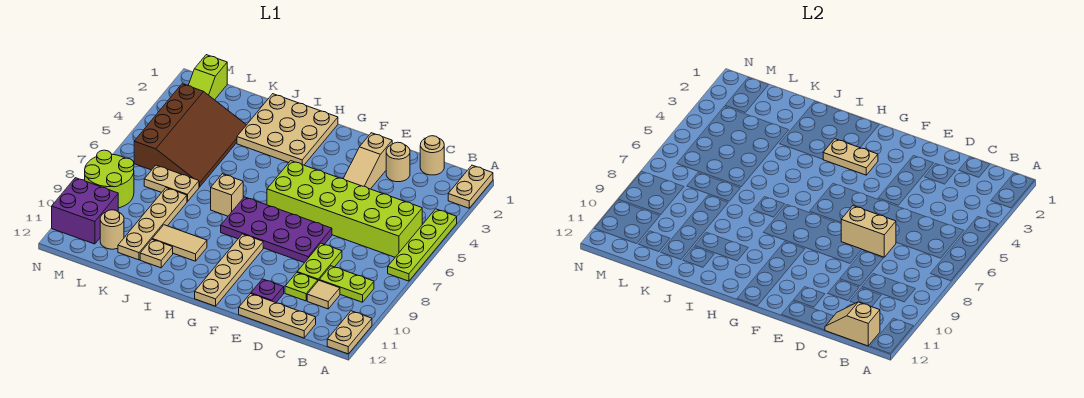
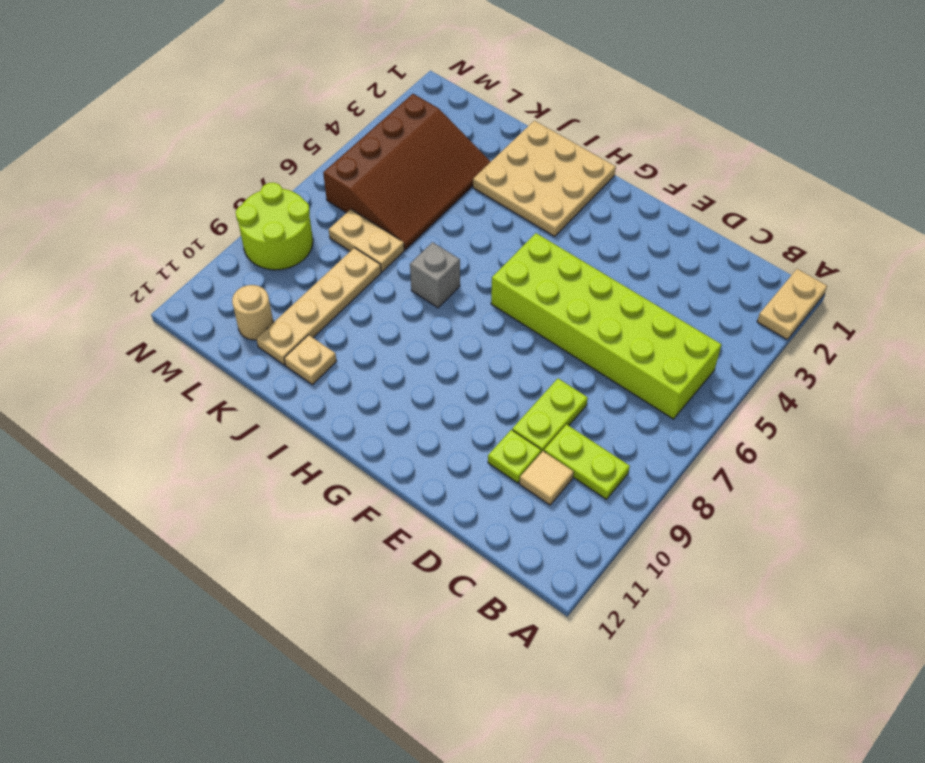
grey 1x1 brick [410,242,460,308] -> tan 1x1 brick [211,174,243,216]
none -> lime 1x4 plate [388,209,457,281]
none -> tan 1x2 plate [327,311,372,354]
none -> tan 1x1 round brick [420,136,444,175]

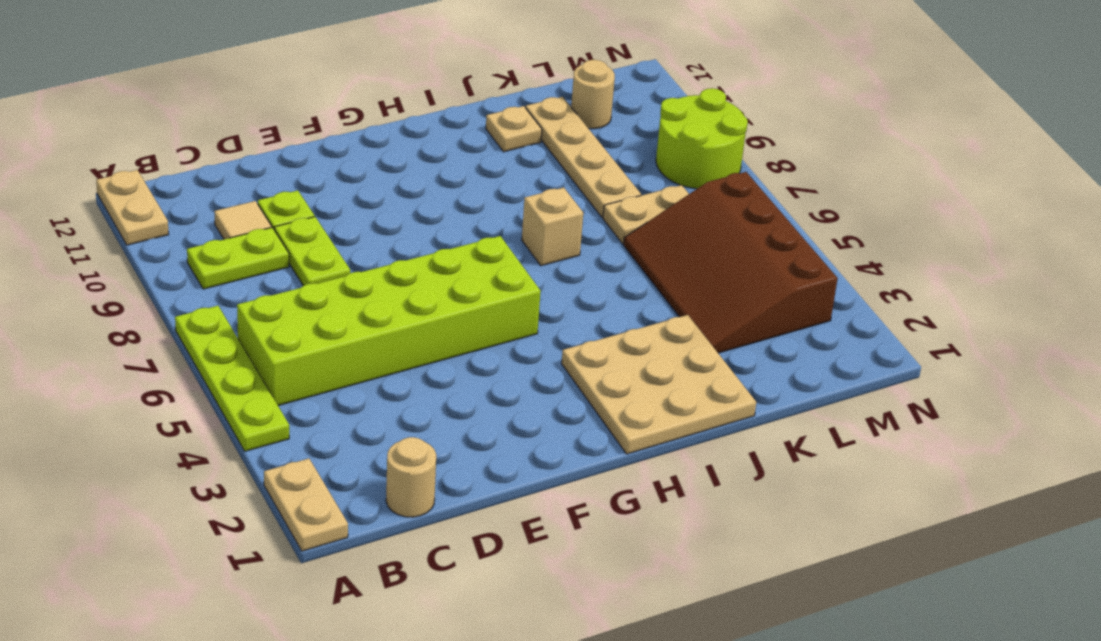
none -> tan 1x3 plate [239,294,316,338]
none -> tan 1x1 round brick [386,142,410,182]
none -> tan 1x3 slope [343,133,392,189]

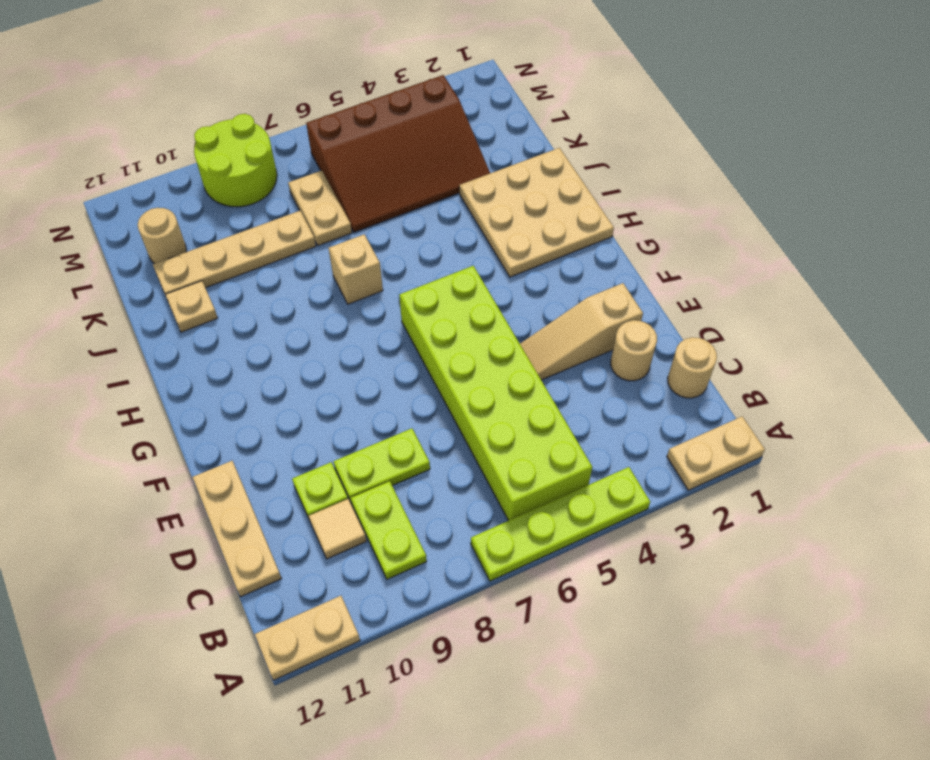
none -> purple 2x4 plate [221,197,332,263]
none -> purple 1x1 plate [251,279,284,303]
none -> tan 1x4 plate [195,234,263,306]

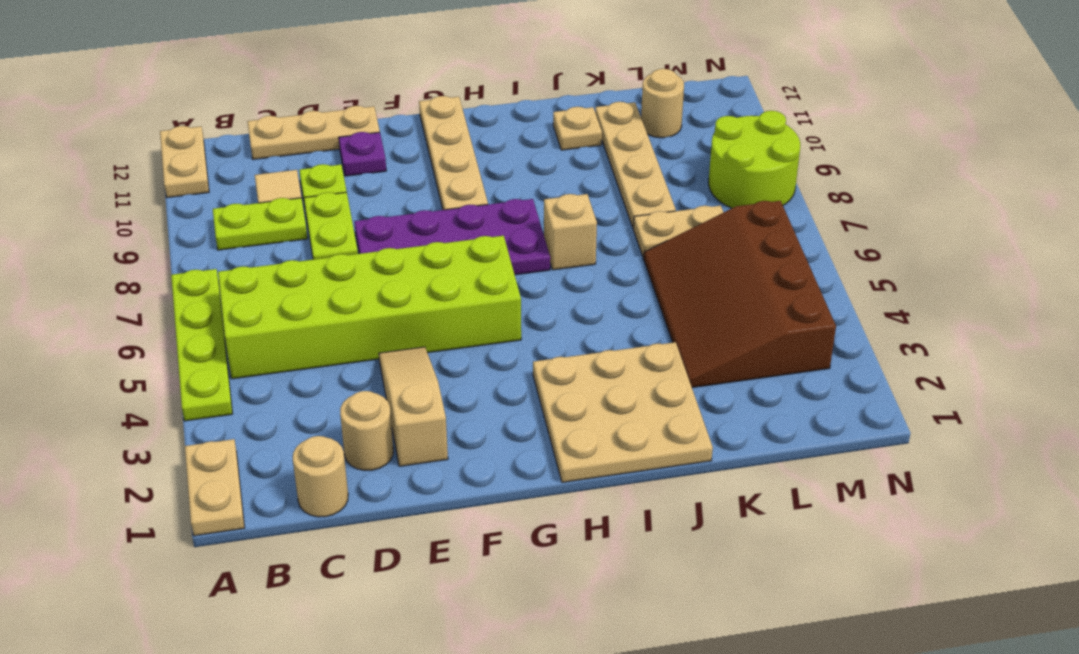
none -> tan 1x2 tile [153,225,207,261]
none -> lime 1x2 slope [188,55,227,100]
none -> purple 2x2 brick [52,178,118,244]

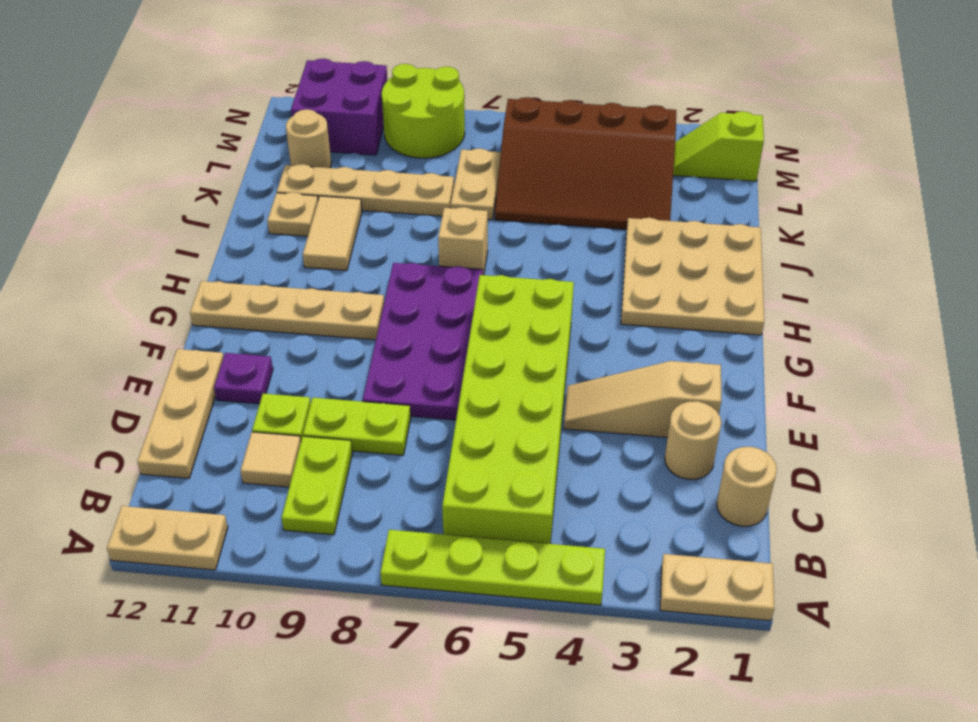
none -> tan 1x2 slope [825,302,880,346]
none -> tan 1x2 brick [841,206,896,257]
none -> tan 1x2 plate [823,139,878,175]

